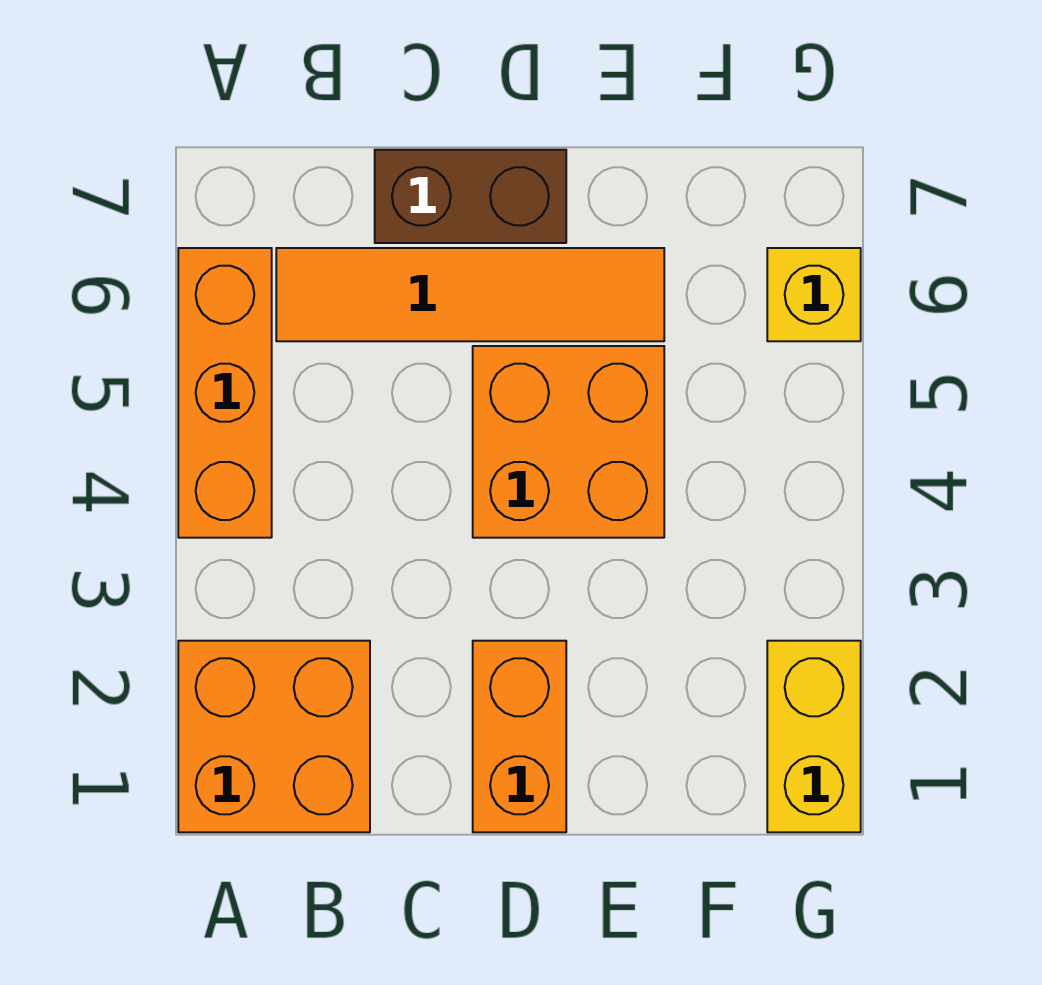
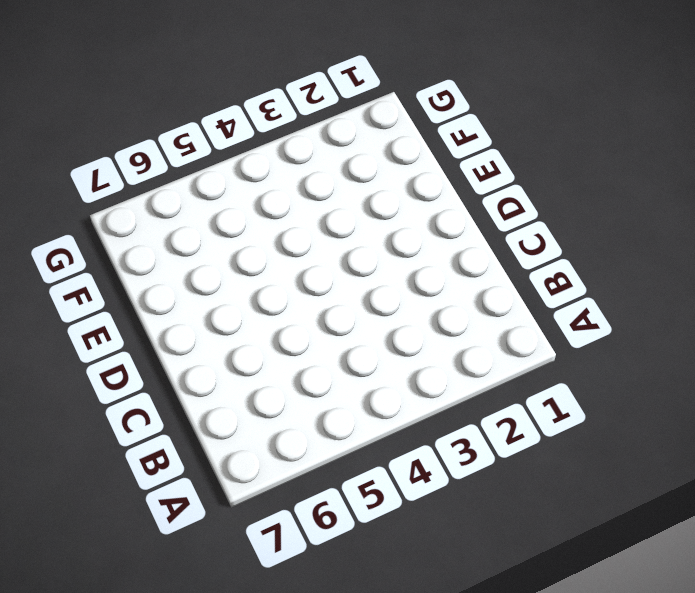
none -> orange 2x2 brick [178,641,370,832]
none -> orange 1x3 brick [178,248,272,538]

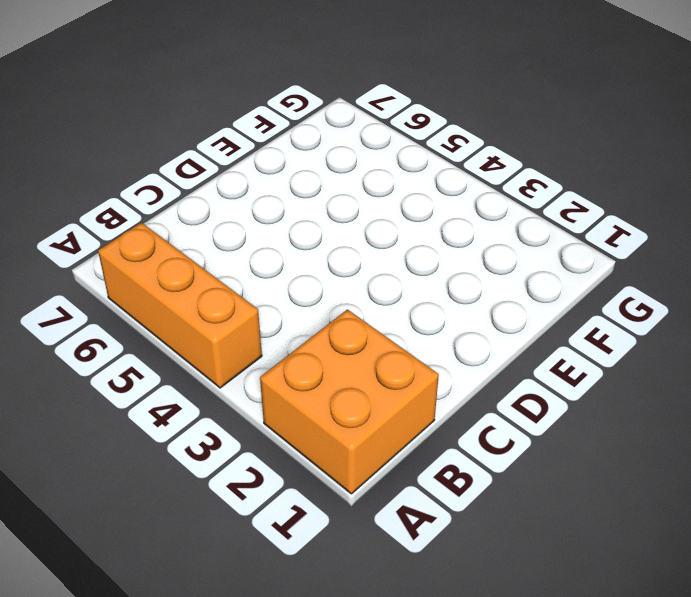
none -> orange 1x4 tile [276,248,664,341]
none -> brown 1x2 brick [375,150,566,243]

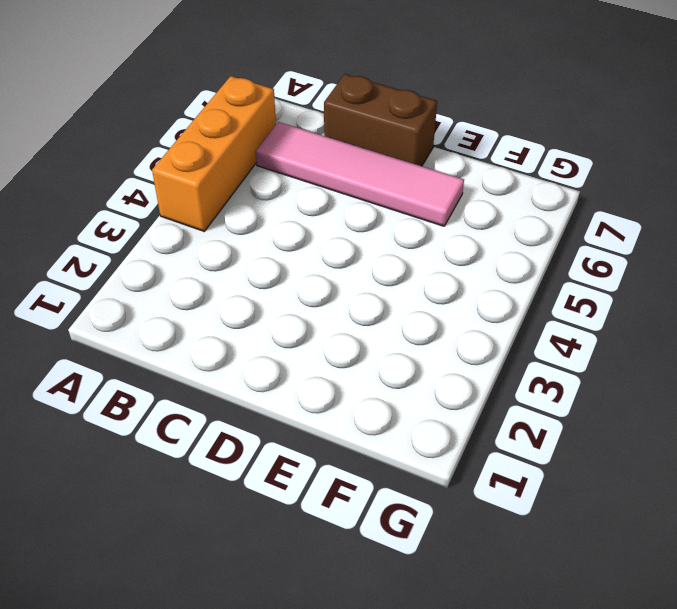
pink 1x4 tile [256,122,464,226] -> orange 1x4 tile [276,248,664,341]
none -> orange 2x2 brick [178,641,370,832]
none -> orange 1x2 brick [473,641,566,832]

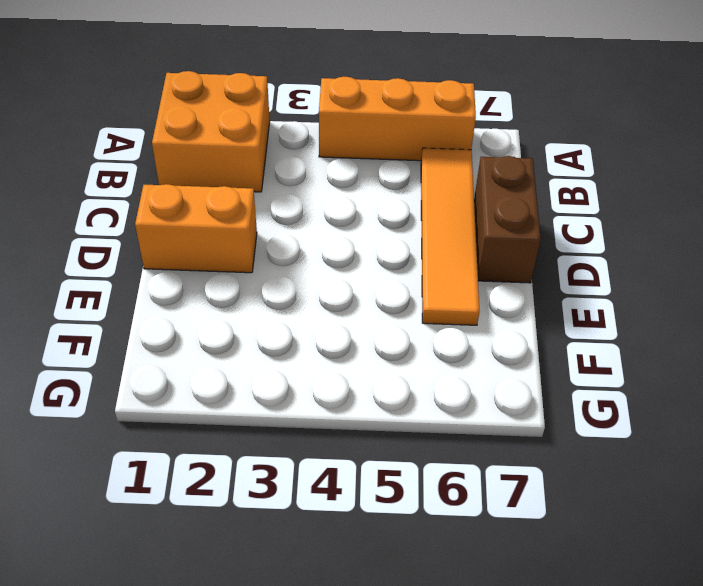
none -> orange 2x2 brick [473,346,664,538]
none -> yellow 1x2 brick [767,641,861,832]

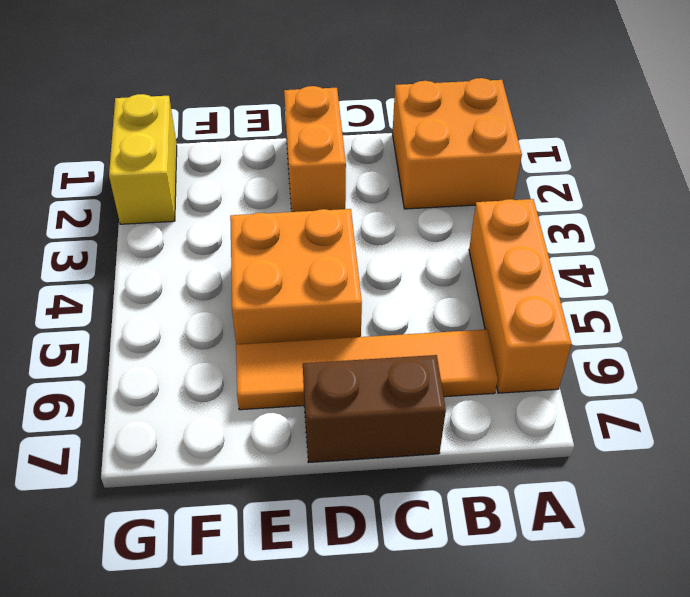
none -> yellow 1x1 brick [767,248,861,341]

